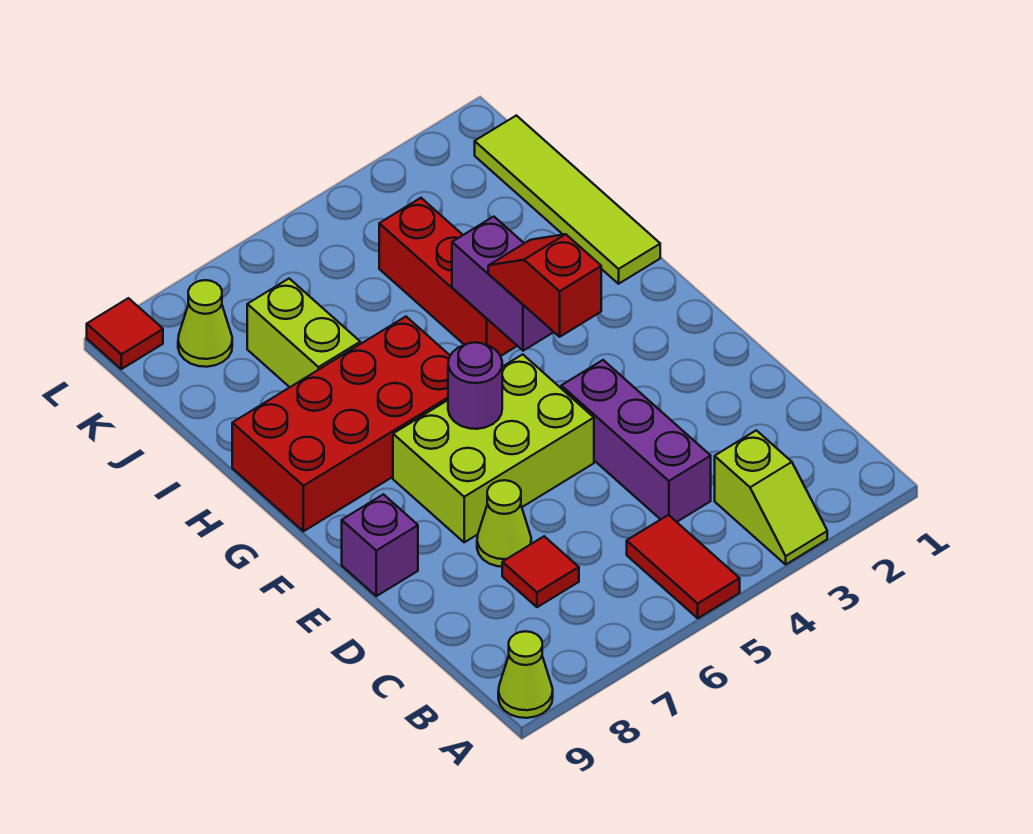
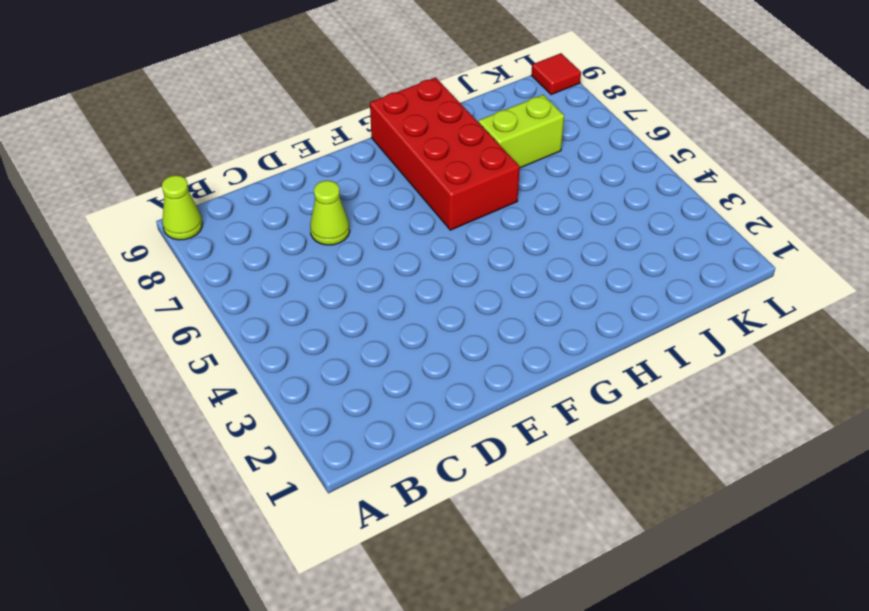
none -> lime 1x2 slope [715,430,827,564]
none -> red 1x2 tile [627,515,740,618]
none -> purple 1x3 brick [561,360,711,522]

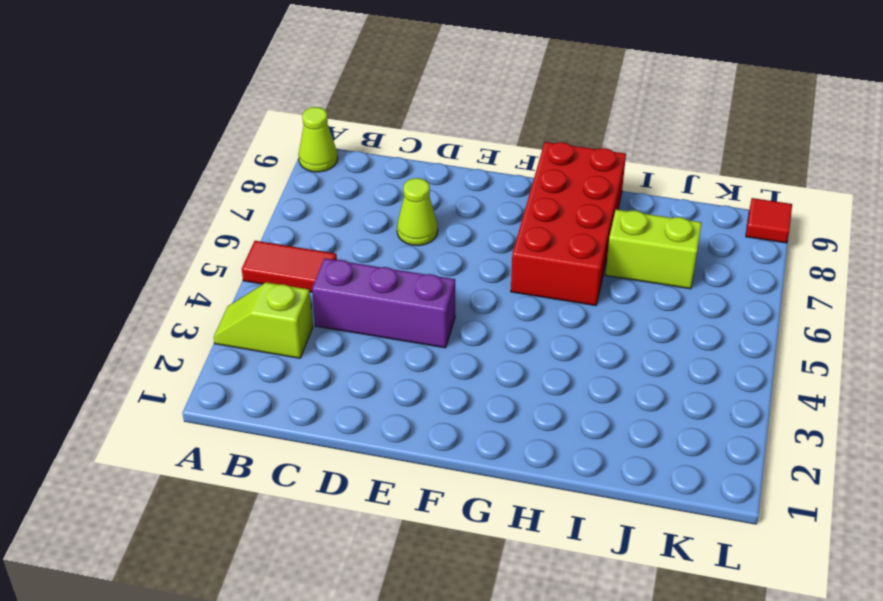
none -> red 1x1 tile [502,536,579,607]
none -> lime 2x3 brick [393,354,594,542]
none -> purple 1x1 brick [342,494,418,596]

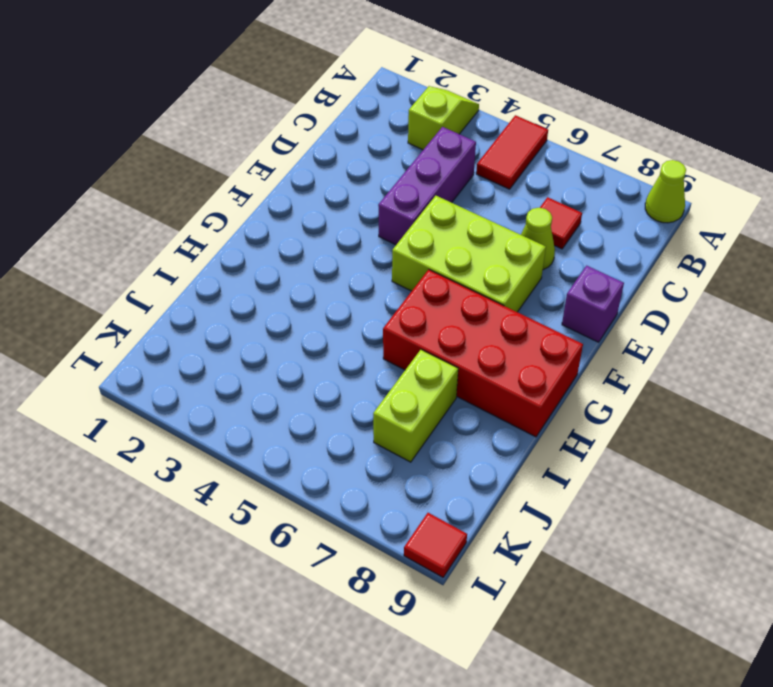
none -> lime 1x4 tile [475,115,660,284]
none -> red 1x3 brick [379,198,517,356]
none -> lime 1x1 cone [178,280,232,367]

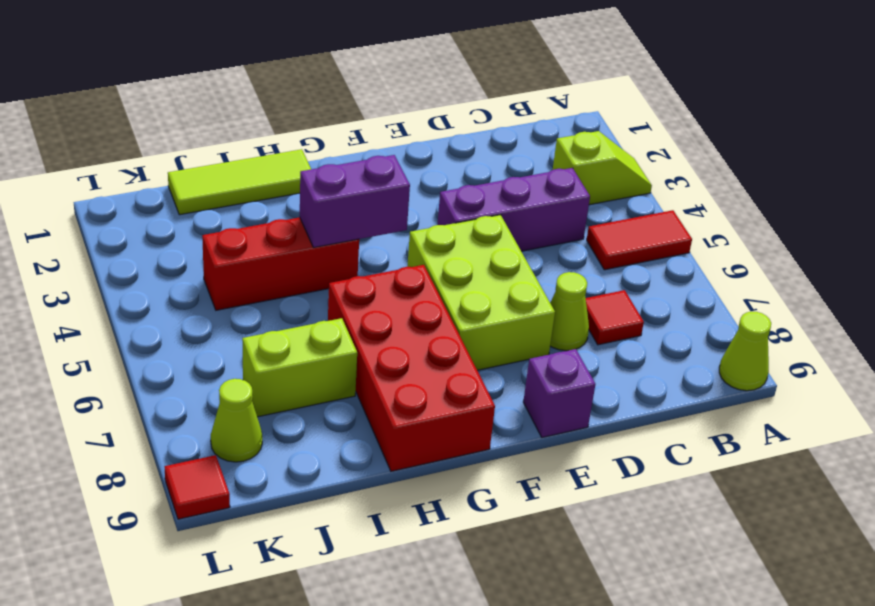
lime 1x3 tile [168,149,311,215] -> lime 1x4 tile [475,115,660,284]
none -> purple 1x1 round brick [448,342,502,429]
none -> red 1x2 slope [488,234,601,337]

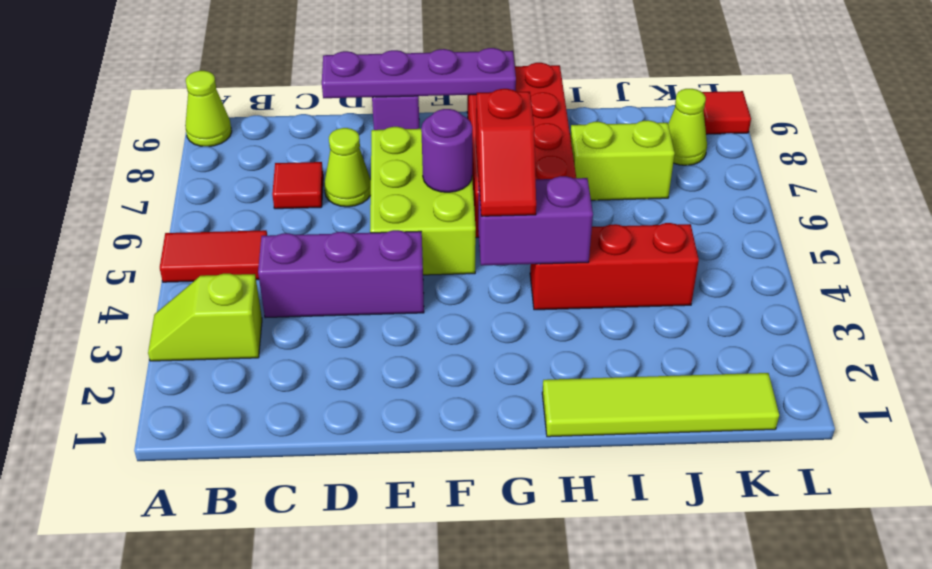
purple 1x4 plate [322,48,516,98] -> none
red 1x2 slope [476,89,536,216] -> red 1x2 slope turned to [488,234,601,337]

